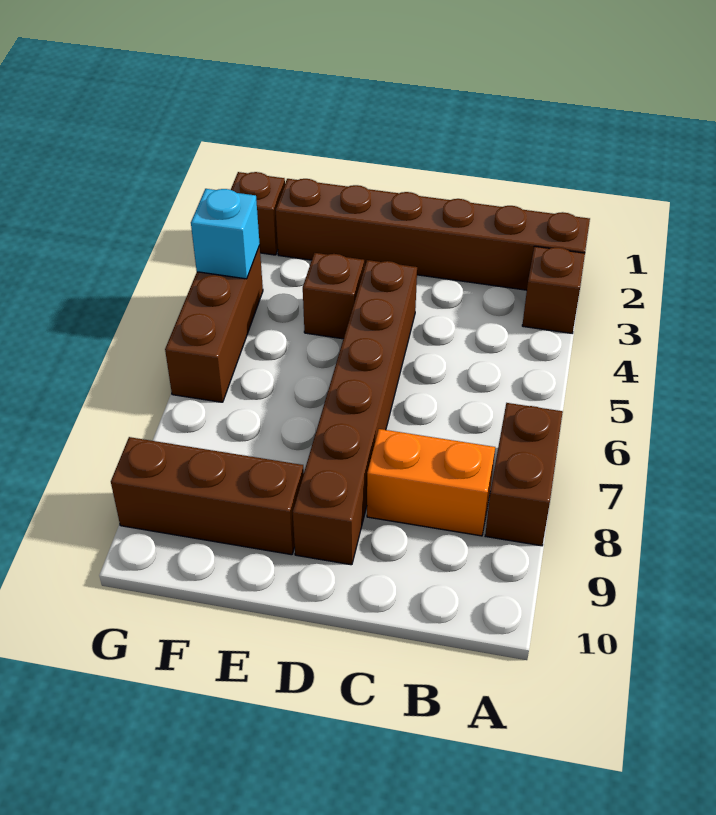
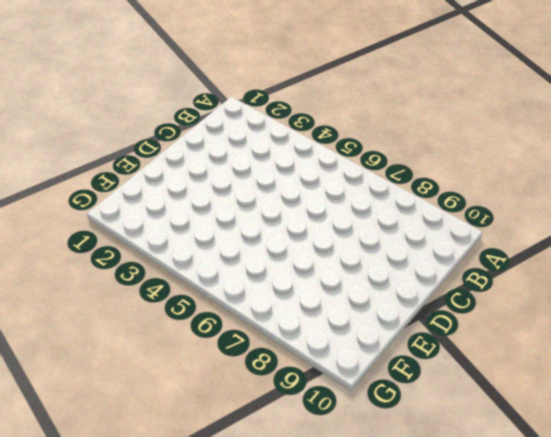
none -> brown 1x6 brick [276,179,590,290]
none -> brown 1x1 brick [522,246,585,333]

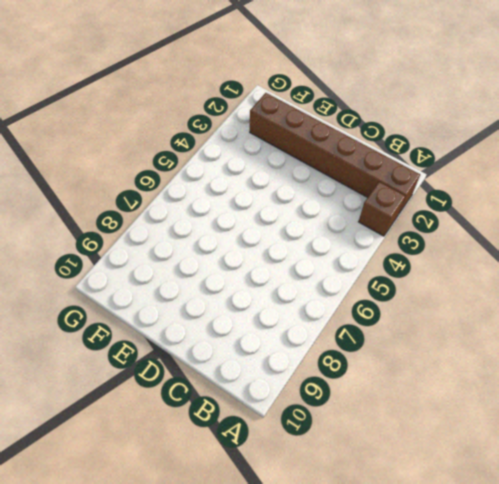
none -> brown 1x2 brick [485,403,563,546]
none -> orange 1x2 brick [367,429,495,536]

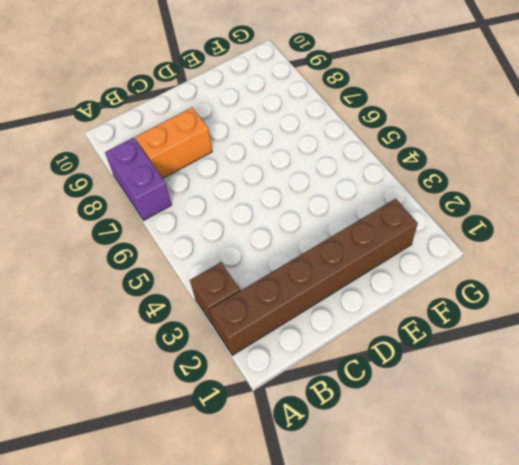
purple 1x2 brick [105,138,172,220] -> brown 1x2 brick [485,403,563,546]
none -> brown 1x6 brick [293,260,417,565]
none -> brown 1x1 brick [303,253,364,339]

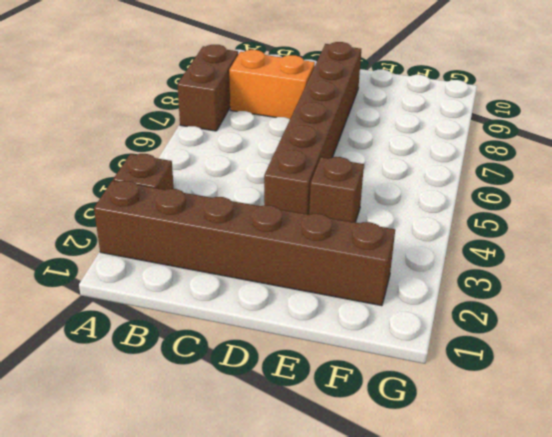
none -> brown 1x3 brick [111,437,304,555]
none -> brown 1x1 brick [231,172,285,255]

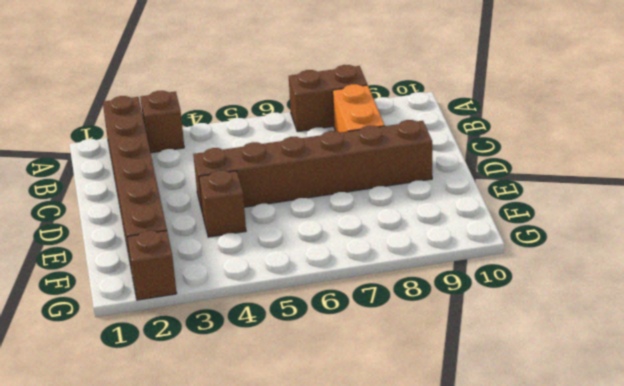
none -> brown 1x3 brick [111,437,304,555]
none -> brown 1x3 brick [165,246,263,402]

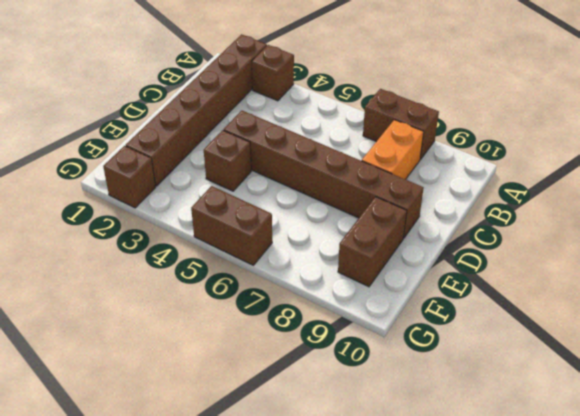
brown 1x2 brick [338,197,407,287] -> brown 1x3 brick [111,437,304,555]
brown 1x2 brick [191,186,272,265] -> brown 1x3 brick [165,246,263,402]
none -> cyan 1x1 brick [191,189,260,279]

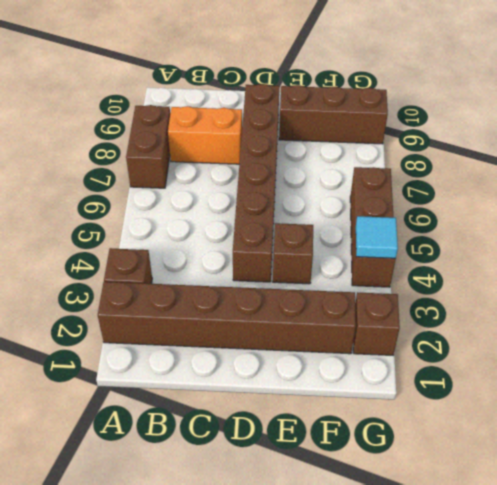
cyan 1x1 tile [356,216,398,259] -> cyan 1x1 brick [191,189,260,279]

